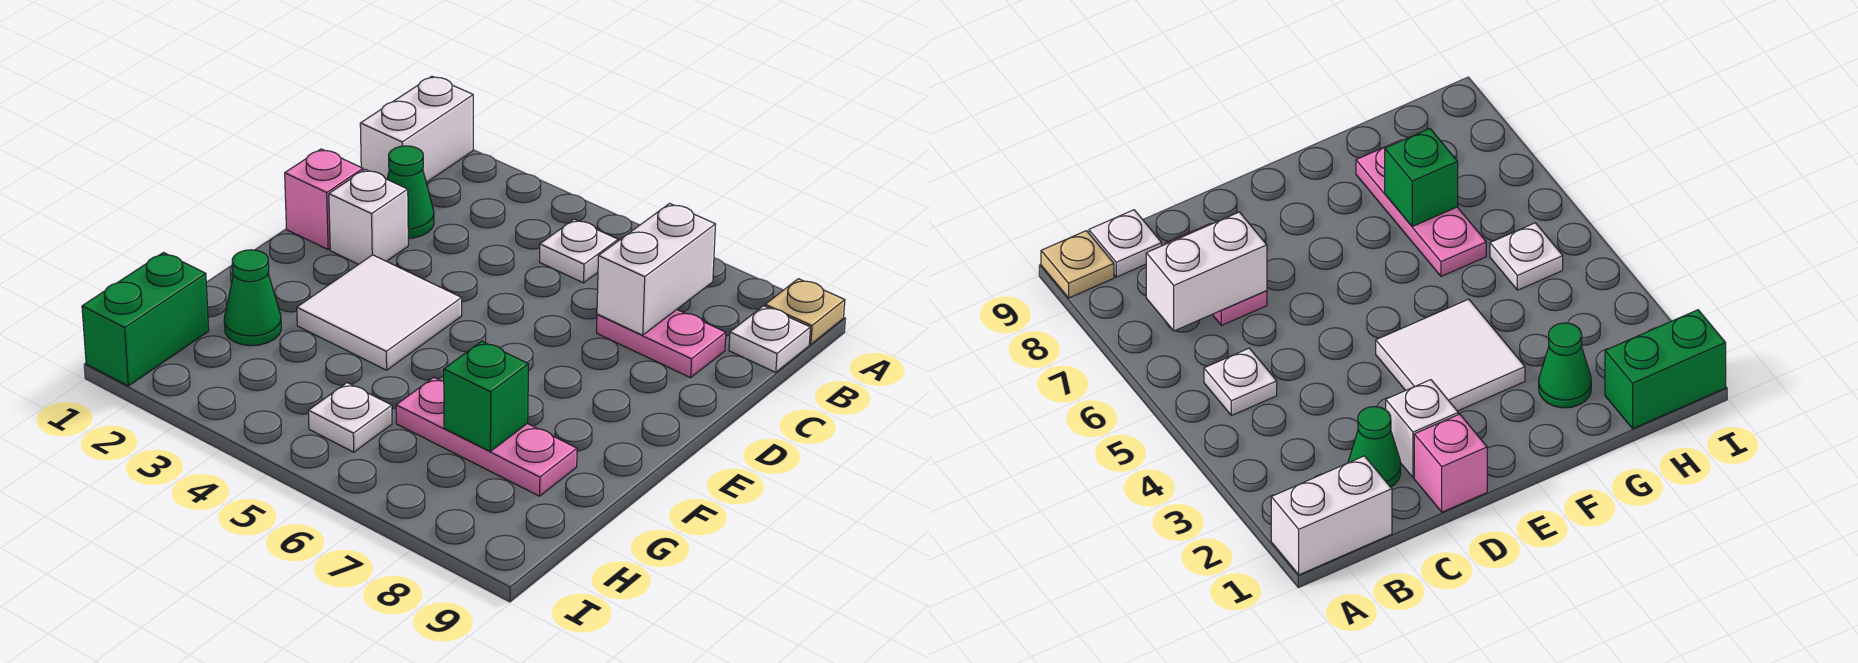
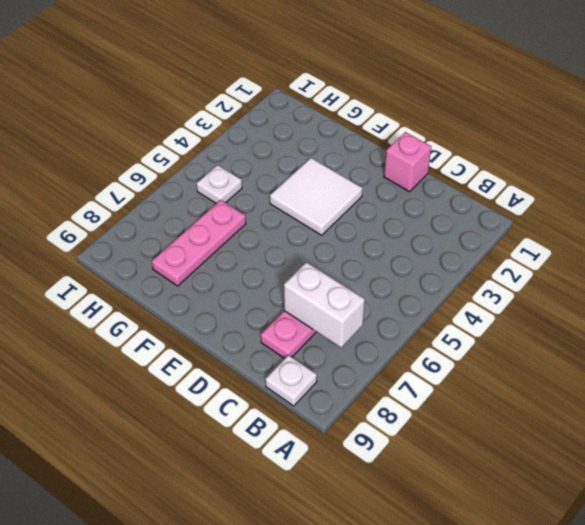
none -> white 1x2 brick [360,76,473,183]
none -> tan 1x1 plate [765,279,845,344]
none -> white 1x1 plate [540,219,618,283]

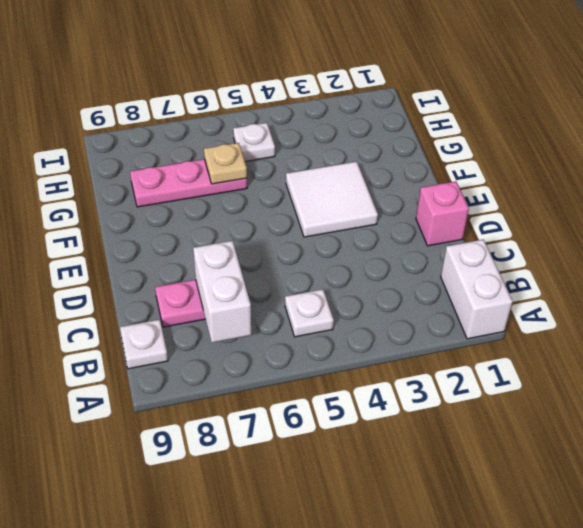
tan 1x1 plate [204,143,247,184] -> tan 1x1 plate moved to [765,279,845,344]
none -> green 1x1 cone [387,146,434,238]
none -> white 1x1 brick [329,169,408,264]
none -> green 1x1 cone [224,250,281,346]

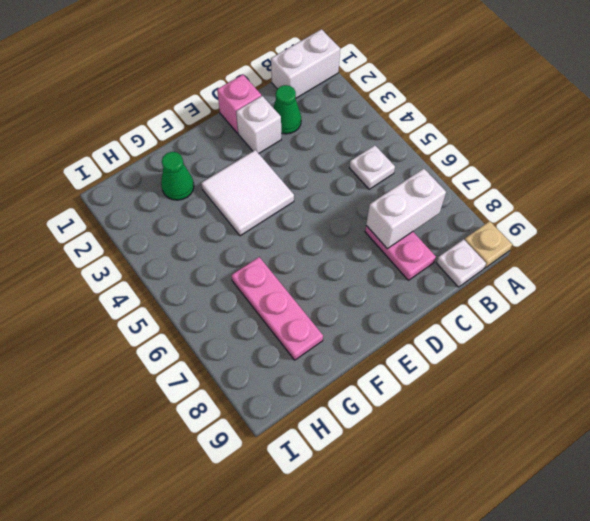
none -> green 1x2 brick [82,253,209,386]
none -> white 1x1 plate [308,383,392,452]
none -> green 1x1 brick [444,341,528,451]

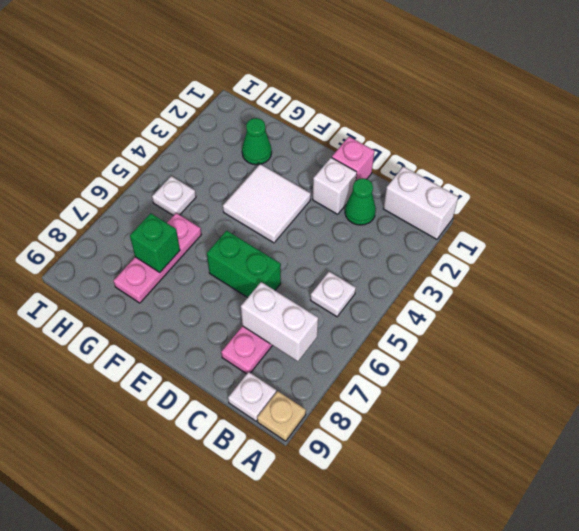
green 1x2 brick [207,231,281,298] -> green 1x2 brick moved to [82,253,209,386]

